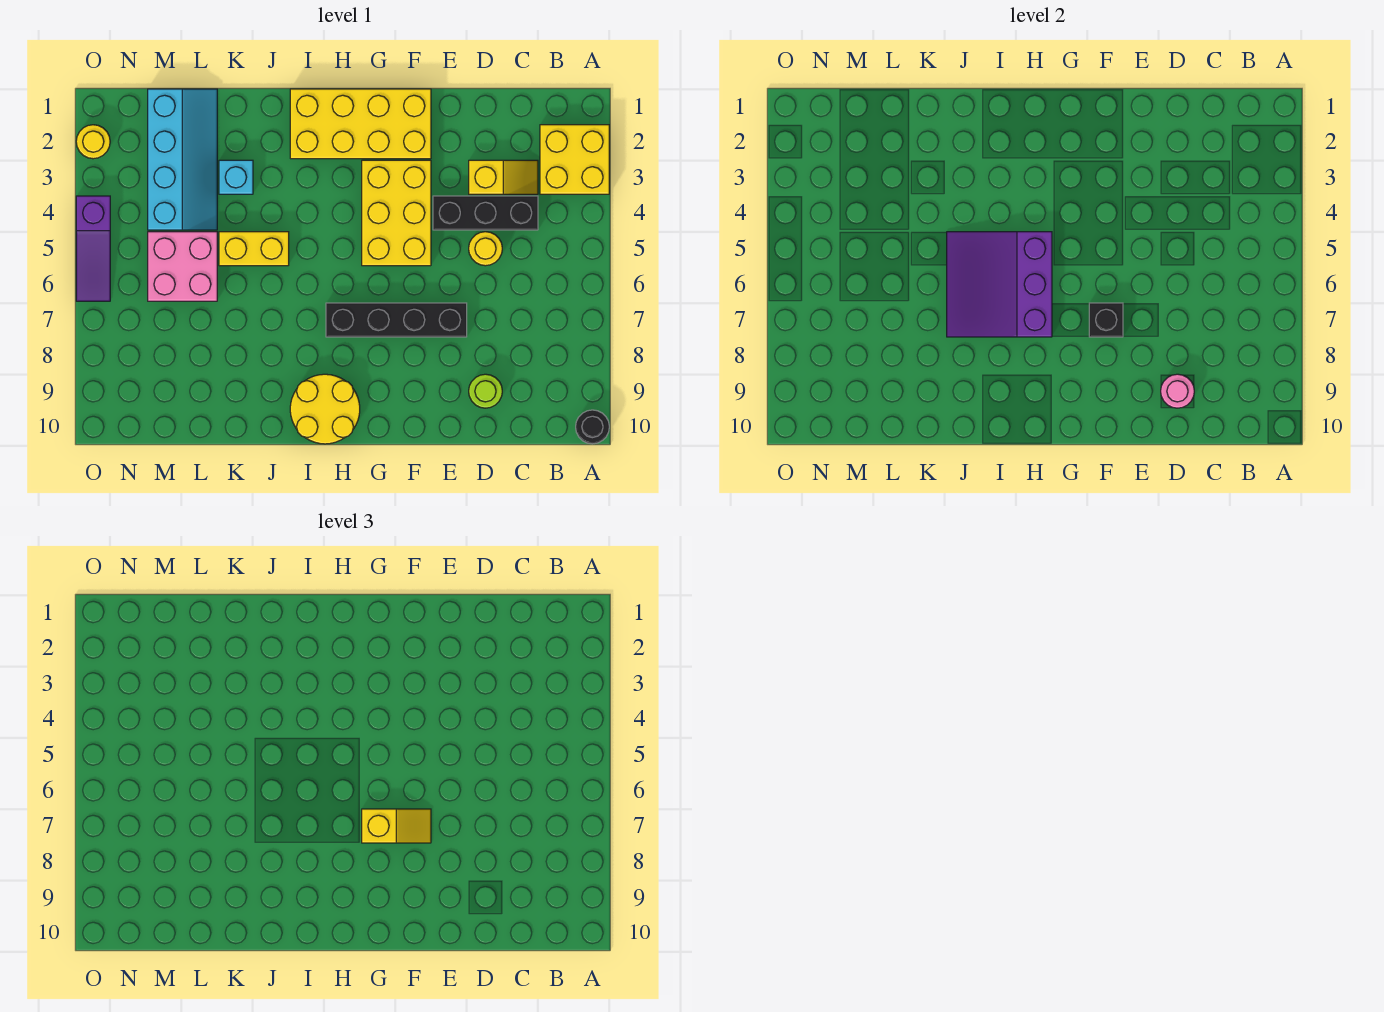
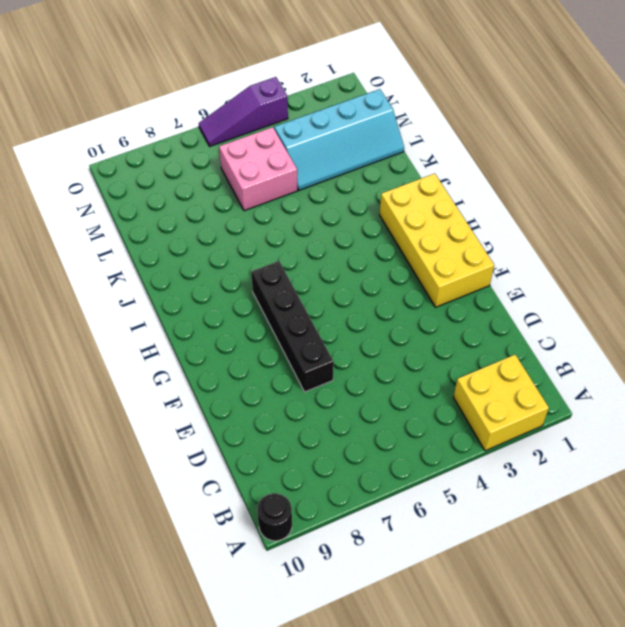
none -> yellow 1x2 slope [469,160,538,194]
none -> black 1x3 brick [433,196,538,230]
none -> yellow 1x1 round brick [469,232,502,266]

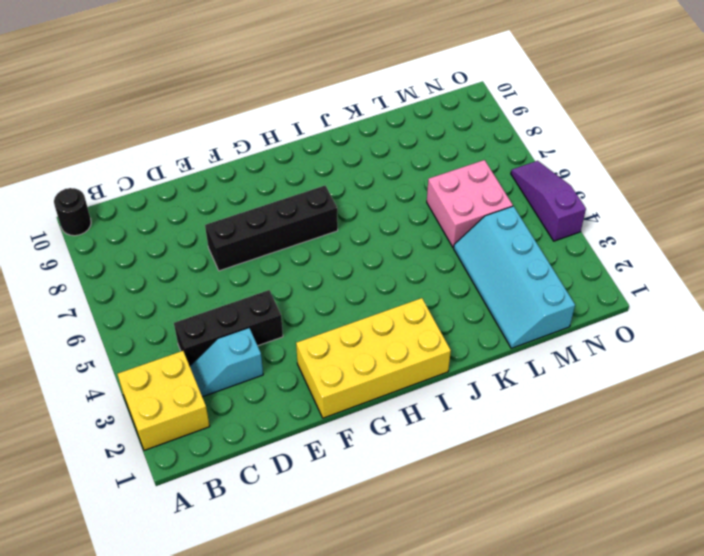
cyan 1x2 slope [190,328,263,397] -> yellow 1x2 slope [469,160,538,194]
none -> yellow 1x1 round brick [469,232,502,266]
none -> lime 1x1 round brick [469,374,502,408]
none -> yellow 2x3 brick [362,160,431,266]

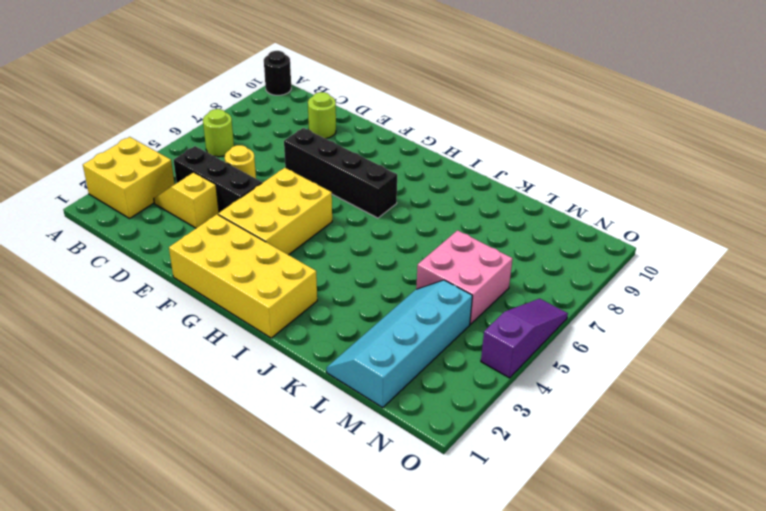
lime 1x1 round brick [203,109,234,157] -> none
none -> yellow 2x2 round brick [290,374,360,444]
none -> yellow 1x2 brick [219,232,289,266]
none -> cyan 1x1 brick [219,160,253,194]

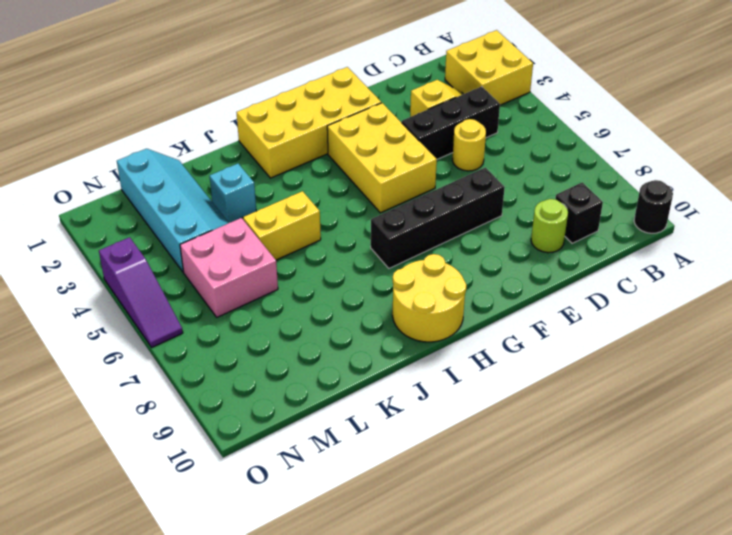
black 1x1 brick [555,182,603,243] -> black 1x1 brick moved to [1089,303,1123,337]
none -> yellow 1x1 round brick [76,125,110,159]
none -> pink 1x1 round brick [1161,374,1194,408]
none -> purple 3x3 slope [947,232,1052,337]

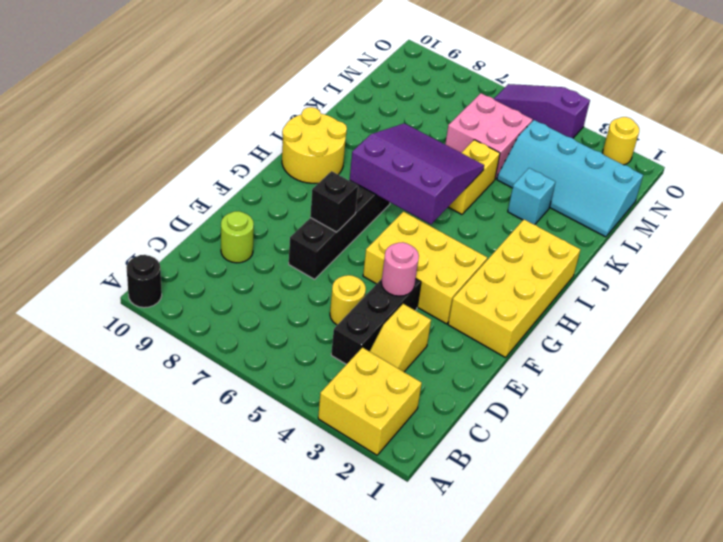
pink 1x1 round brick [381,242,419,296] -> pink 1x1 round brick moved to [1161,374,1194,408]
none -> yellow 1x2 slope [362,809,431,843]

